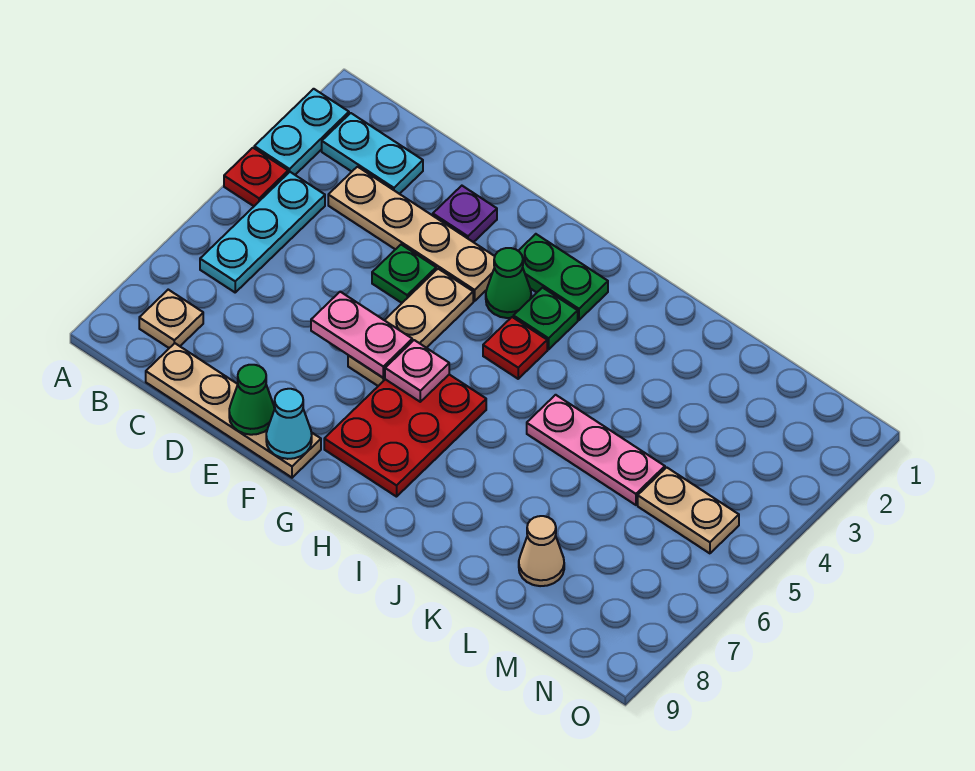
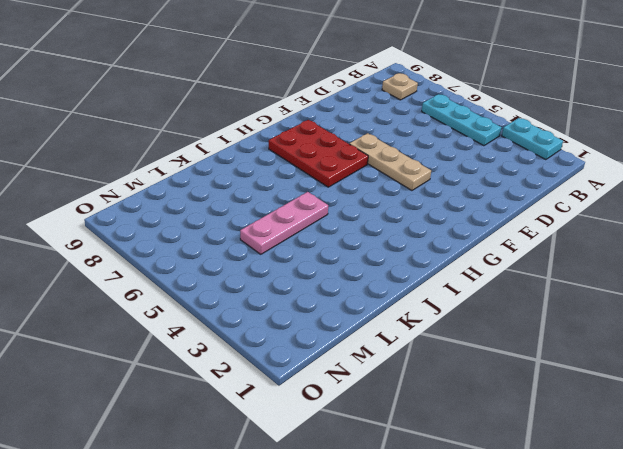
none -> red 1x1 plate [224,148,288,206]
none -> cyan 1x2 plate [322,113,423,194]
none -> tan 1x4 plate [328,167,495,301]

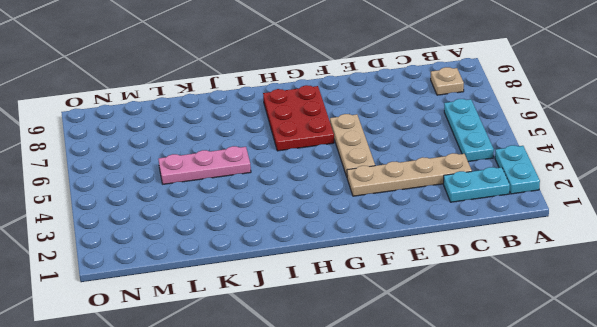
none -> red 1x1 plate [224,148,288,206]
none -> tan 1x4 plate [146,343,321,478]
none -> purple 1x1 plate [433,186,497,242]

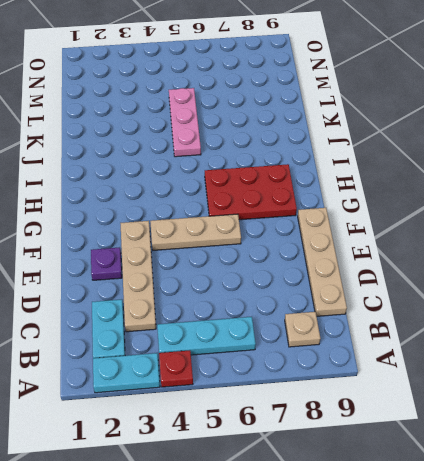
none -> green 1x1 plate [372,245,436,303]
none -> green 1x2 plate [519,234,608,320]
none -> green 1x1 cone [486,248,531,318]

